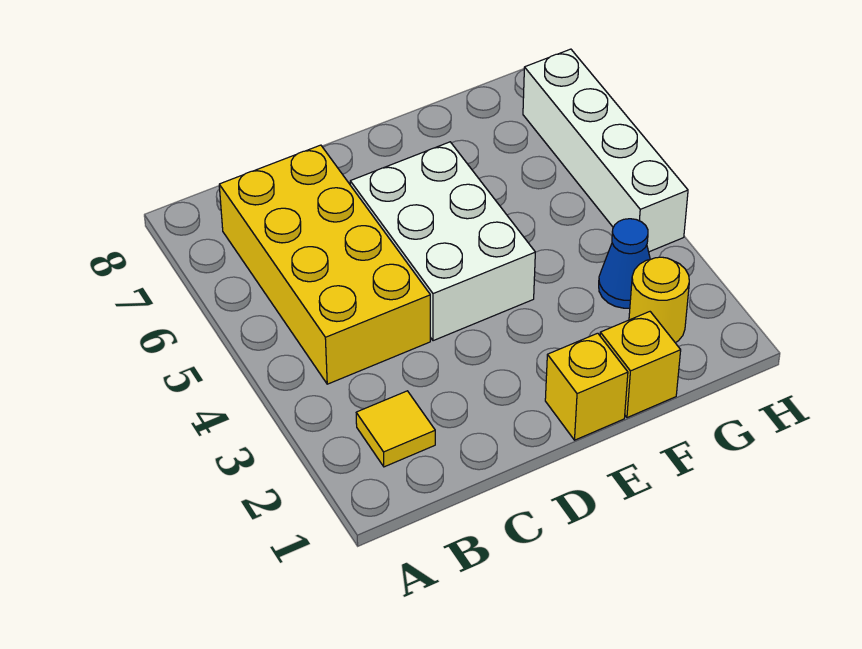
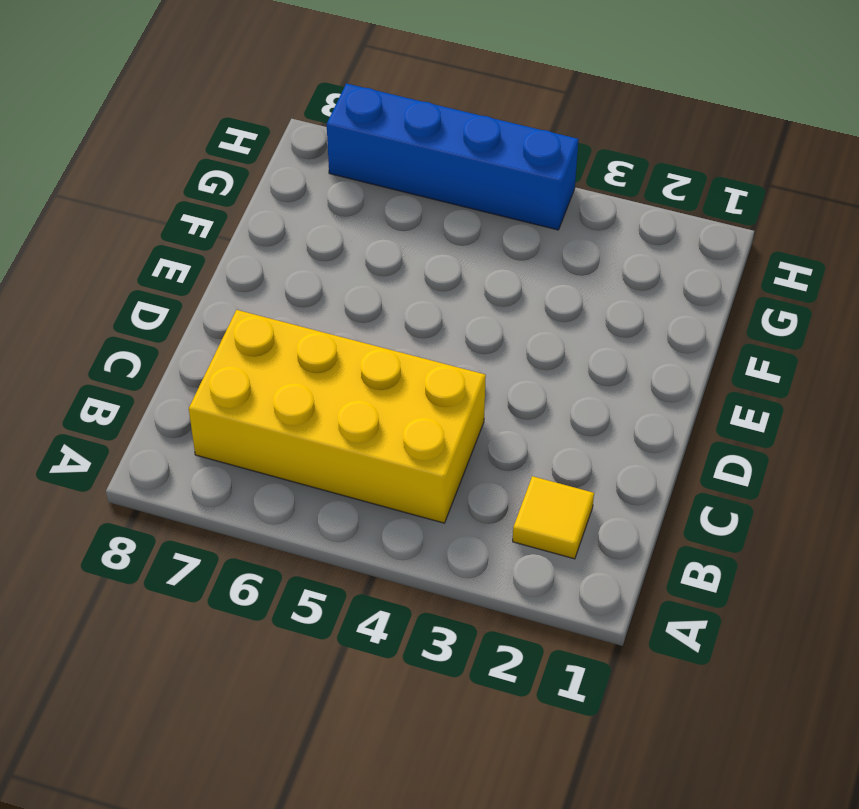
blue 1x4 brick [327,83,578,230] -> white 1x4 brick [523,49,688,252]
none -> white 2x3 brick [350,142,535,341]
none -> yellow 1x1 brick [545,333,628,440]

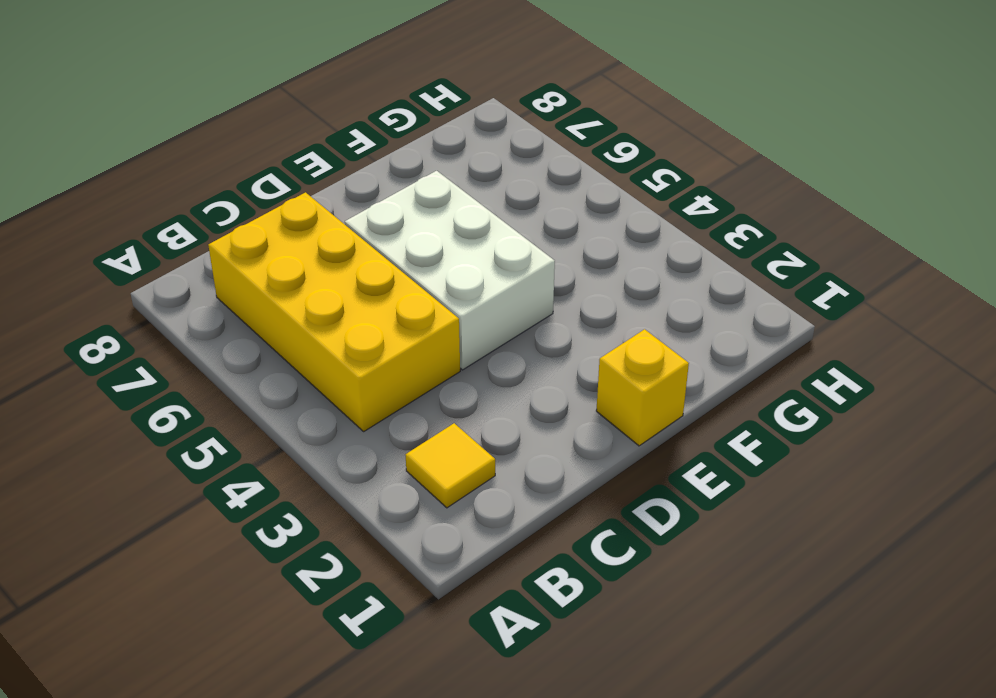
none -> yellow 1x1 brick [600,312,681,418]
none -> yellow 1x1 round brick [629,257,689,343]

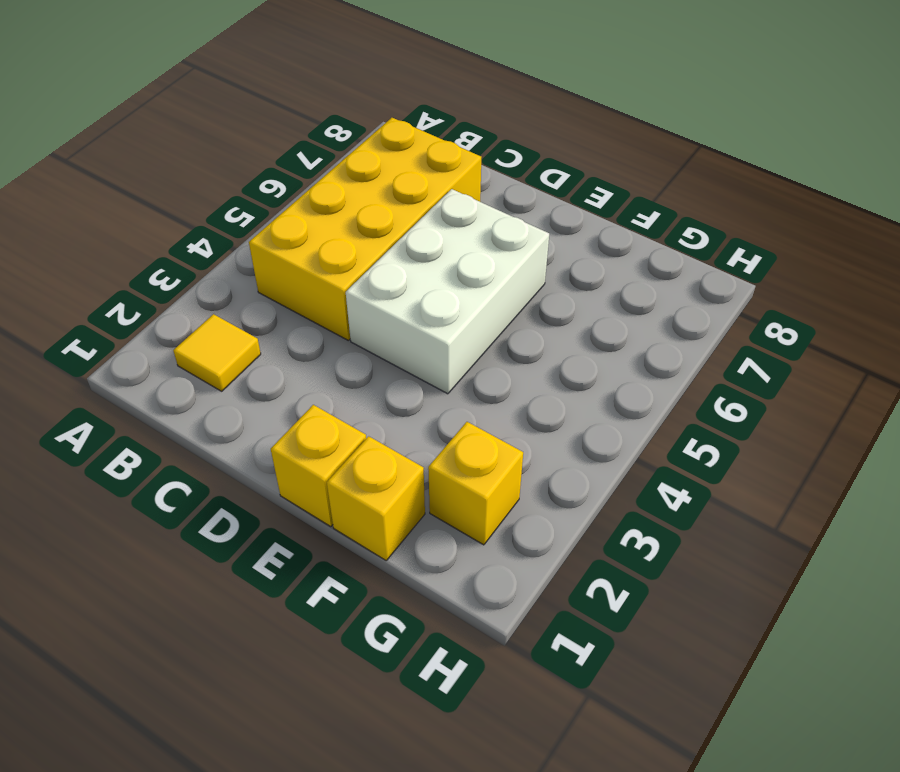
yellow 1x1 brick [428,422,523,545] -> yellow 1x1 round brick [629,257,689,343]
none -> blue 1x1 cone [599,219,650,308]
none -> white 1x4 brick [523,49,688,252]

